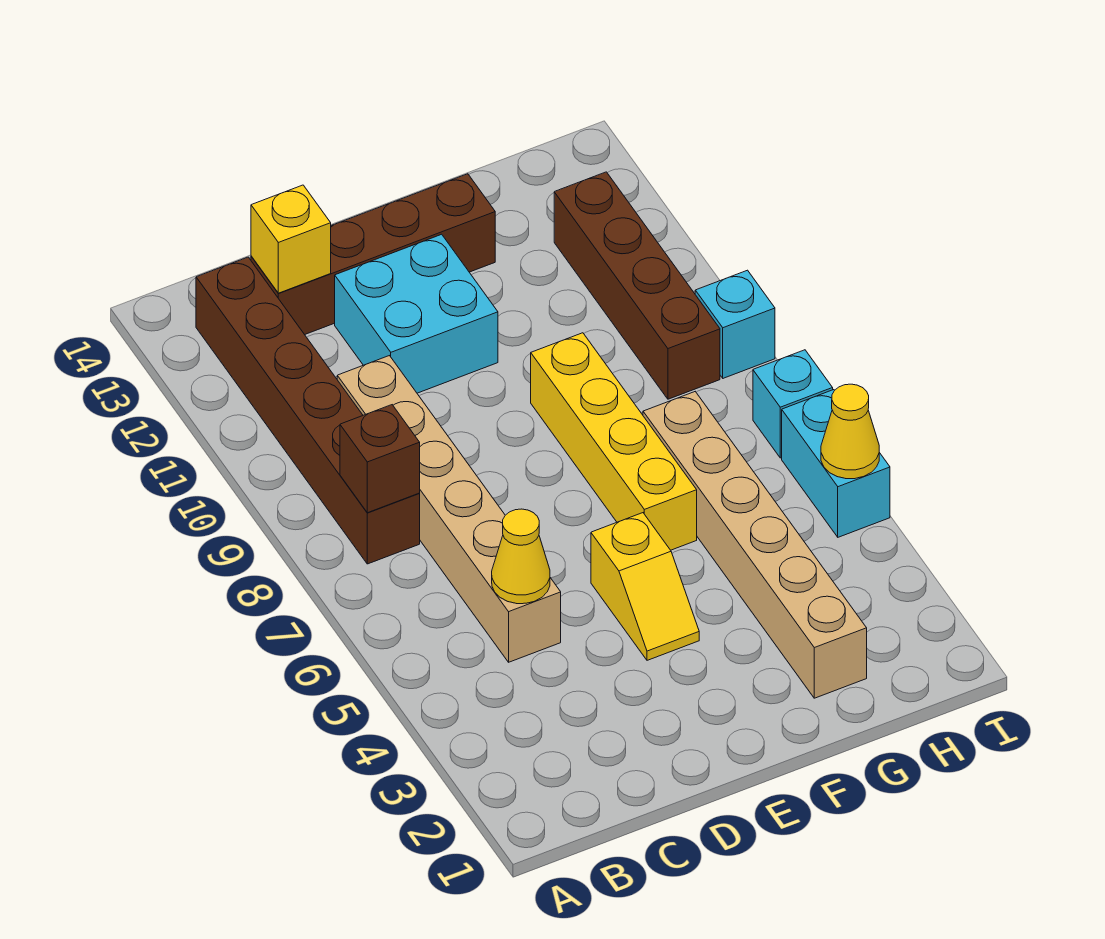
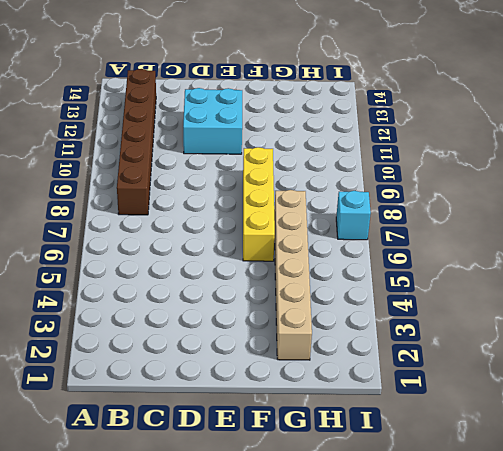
none -> tan 1x6 brick [337,356,561,662]
none -> brown 1x4 brick [251,174,495,335]
none -> yellow 1x2 slope [591,513,699,660]

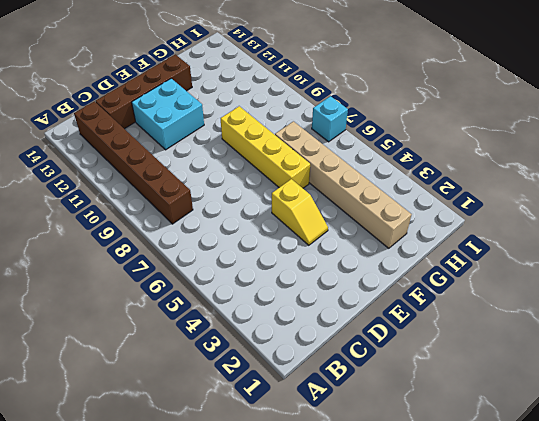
none -> tan 1x6 brick [337,356,561,662]
none -> brown 1x4 brick [554,172,720,399]
none -> cyan 1x2 brick [782,390,890,537]

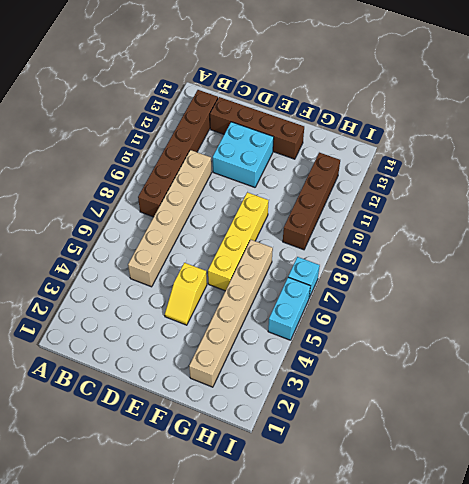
none -> cyan 1x1 brick [695,270,775,378]
none -> brown 1x1 brick [340,405,420,513]
none -> yellow 1x1 cone [492,509,550,604]

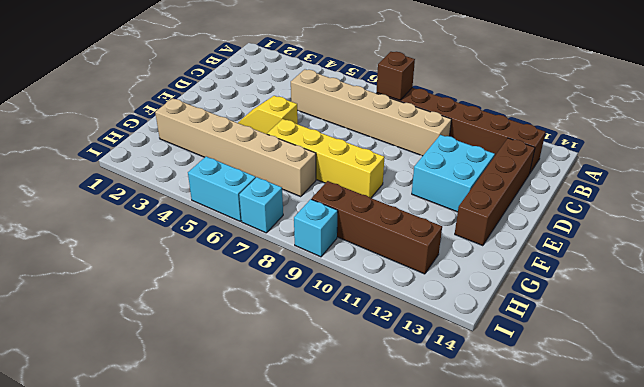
none -> yellow 1x1 cone [492,509,550,604]
none -> yellow 1x1 brick [251,185,331,293]
none -> yellow 1x1 cone [821,384,879,479]

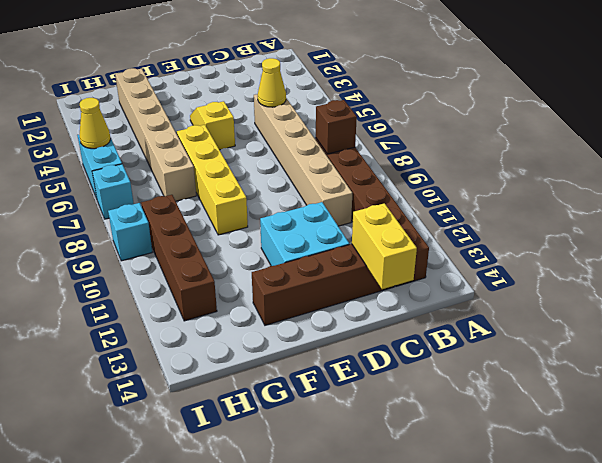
yellow 1x2 brick [352,203,417,289] -> yellow 1x1 brick [251,185,331,293]

